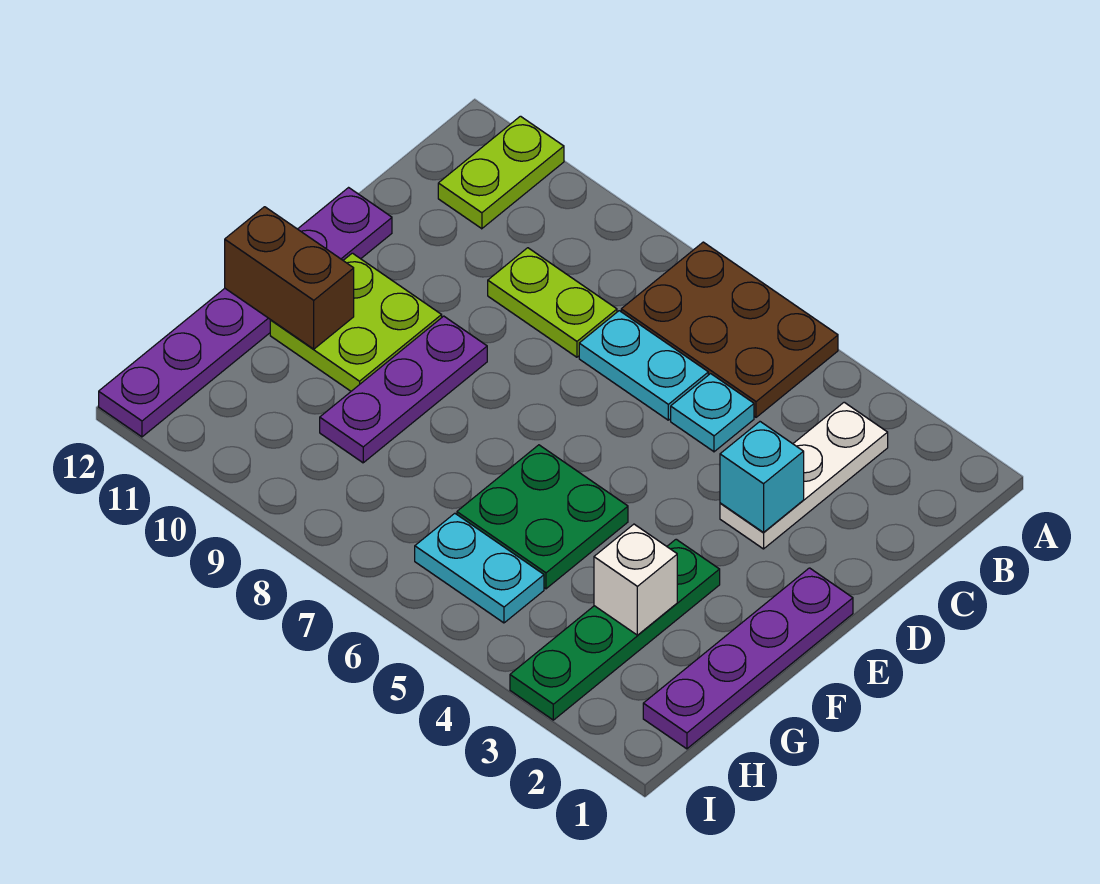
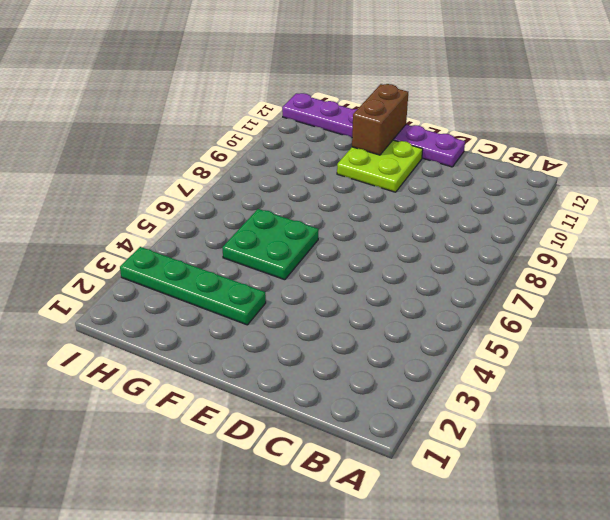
none -> brown 2x3 plate [621,242,838,417]
none -> lime 1x2 plate [438,116,564,229]
none -> white 1x3 plate [720,402,888,549]

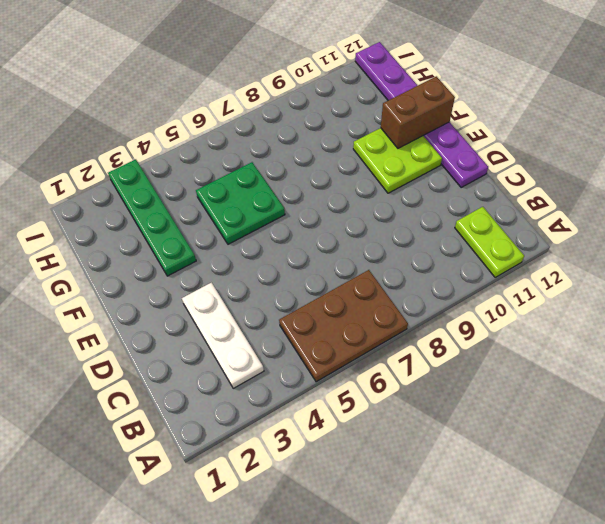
none -> cyan 1x1 plate [671,374,754,452]
none -> cyan 1x2 plate [579,311,708,420]
none -> lime 1x2 plate [488,248,617,357]

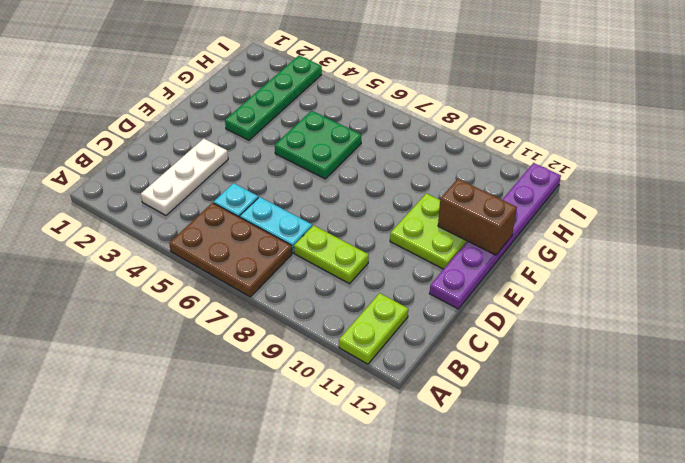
none -> purple 1x4 plate [643,568,853,749]
none -> purple 1x3 plate [320,316,487,463]
none -> cyan 1x2 plate [415,513,544,623]

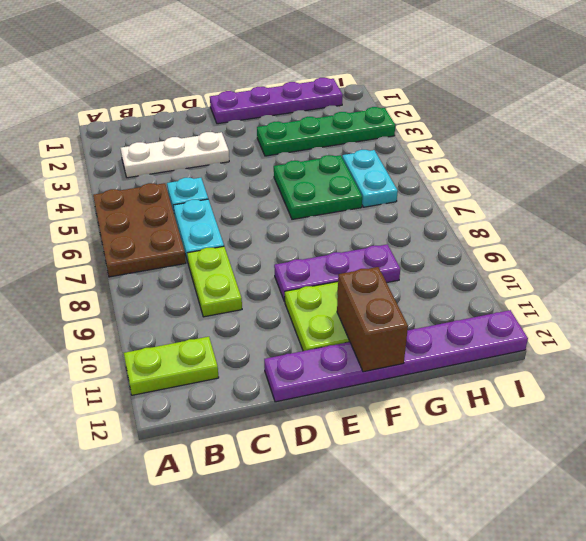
none -> cyan 1x1 brick [720,422,804,532]
none -> white 1x1 brick [594,524,677,635]

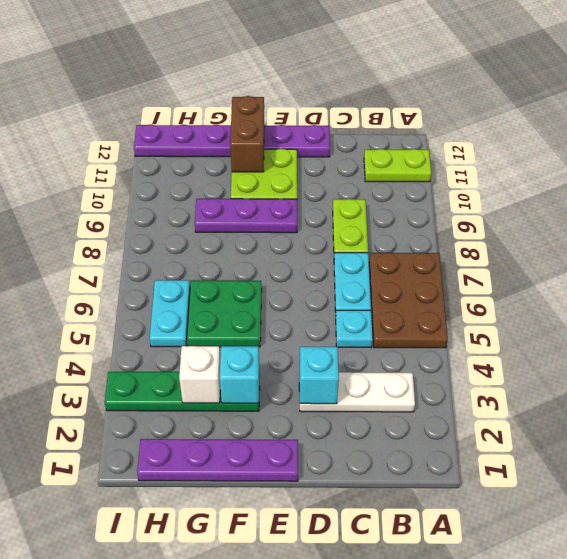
cyan 1x1 brick [220,346,259,403] -> none

